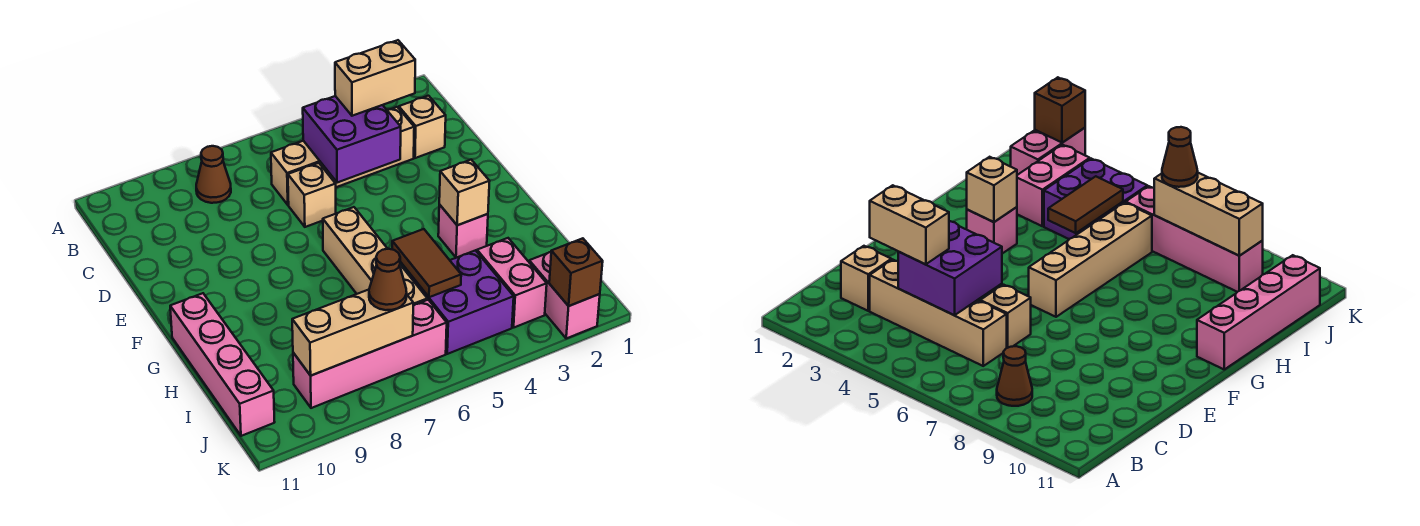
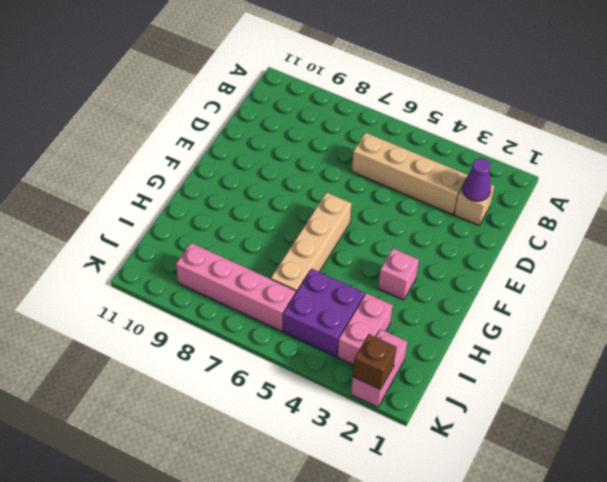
purple 1x1 cone [463,158,491,201] -> none
none -> brown 1x1 cone [196,146,231,203]
none -> tan 1x1 brick [288,163,336,227]
none -> pink 1x4 brick [170,293,275,436]

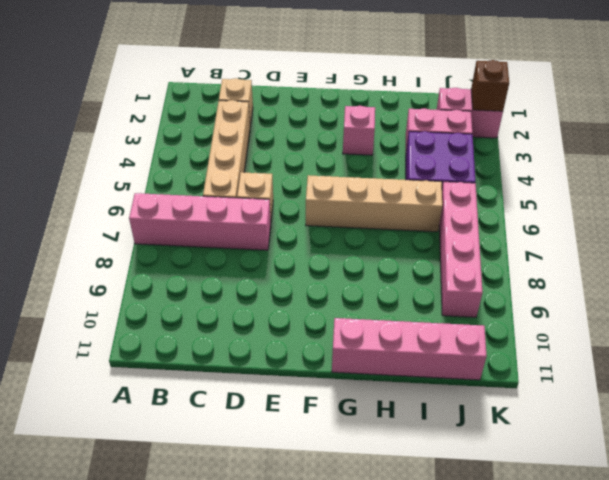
pink 1x4 brick [129,193,271,250] -> none
none -> brown 1x1 cone [196,146,231,203]
none -> purple 2x2 brick [303,96,401,183]
none -> tan 1x1 brick [439,160,490,225]

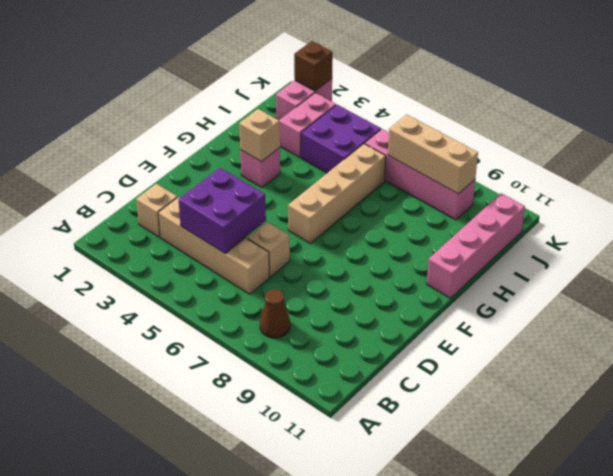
none -> brown 1x2 tile [392,229,461,297]
none -> tan 1x2 brick [335,40,415,116]
none -> brown 1x1 cone [369,249,407,310]

